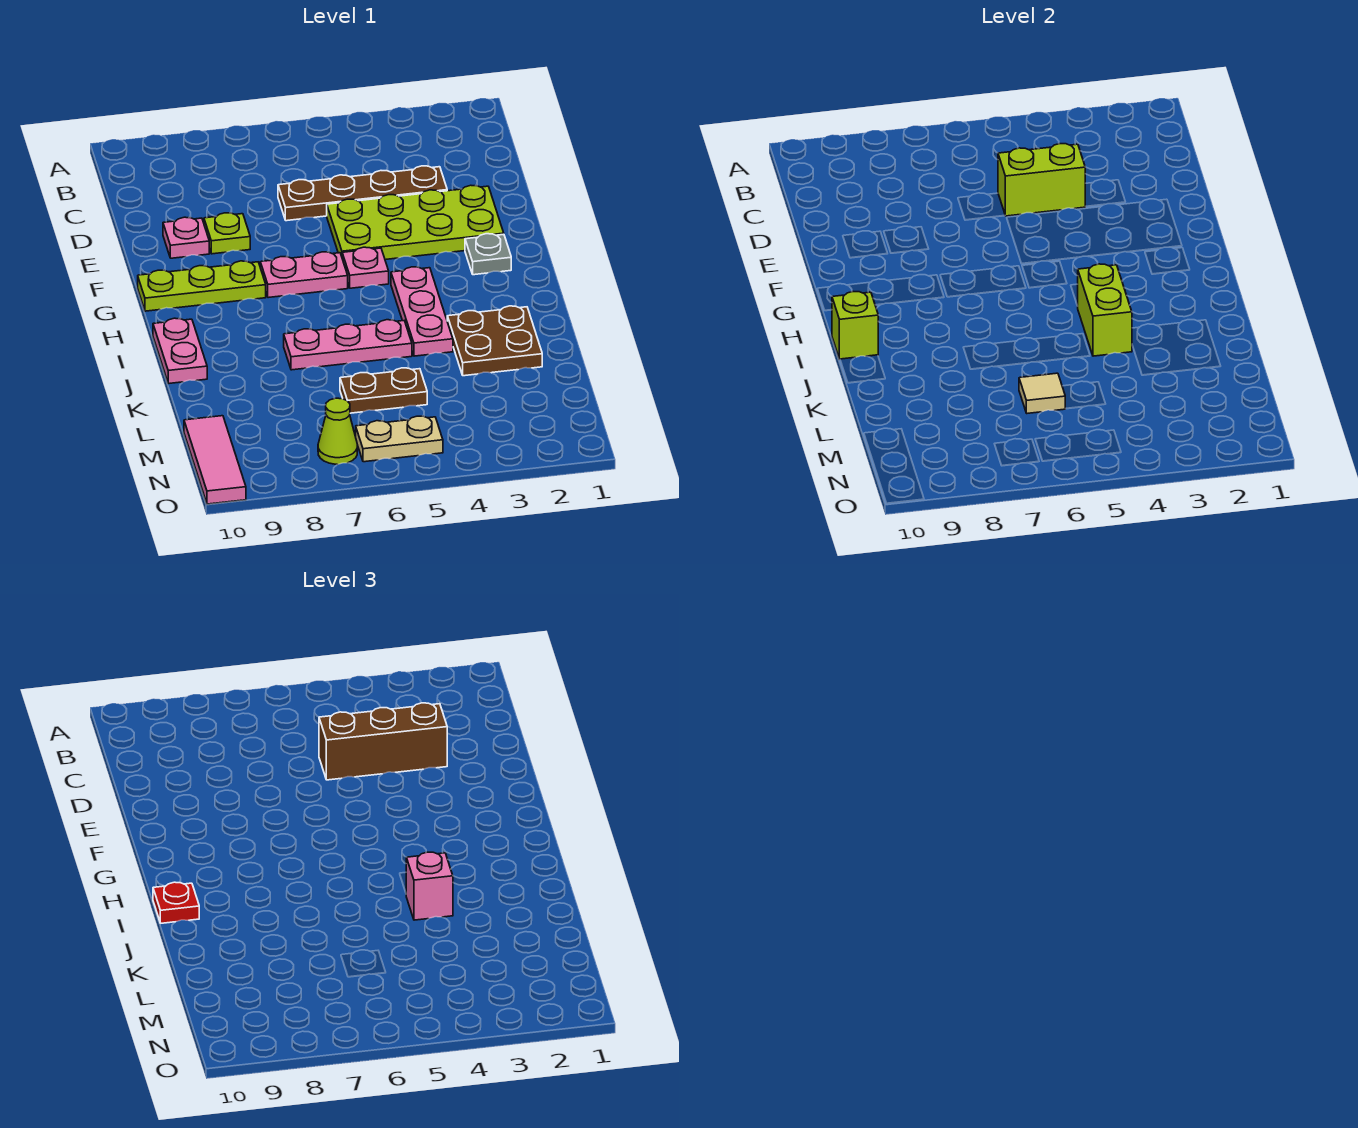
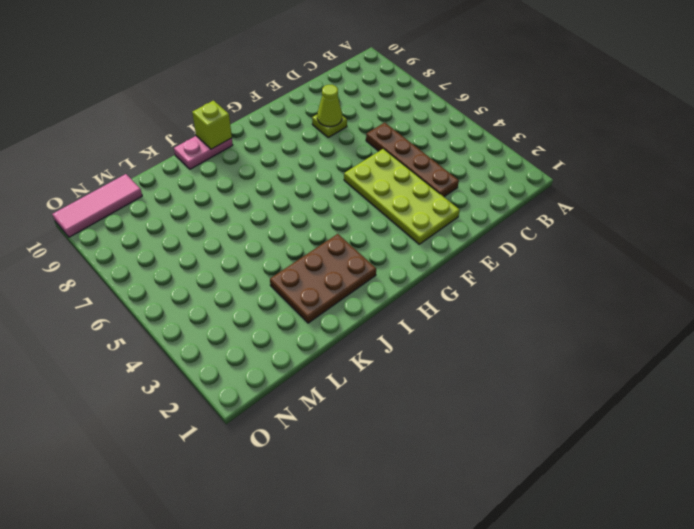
lime 1x1 cone [317,85,342,127] -> lime 1x1 cone moved to [318,398,357,464]
brown 2x3 plate [270,234,376,323] -> brown 2x2 plate [447,306,542,376]
none -> pink 1x1 plate [163,217,209,258]
none -> grey 1x1 plate [465,234,511,275]
none -> pink 1x1 plate [342,247,389,288]

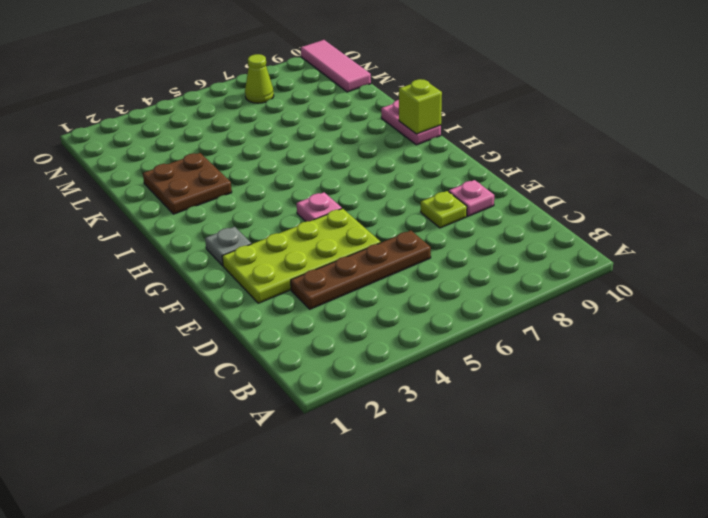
none -> pink 1x2 plate [260,252,348,298]
none -> lime 1x3 plate [138,261,266,311]
none -> pink 1x3 plate [391,267,453,356]

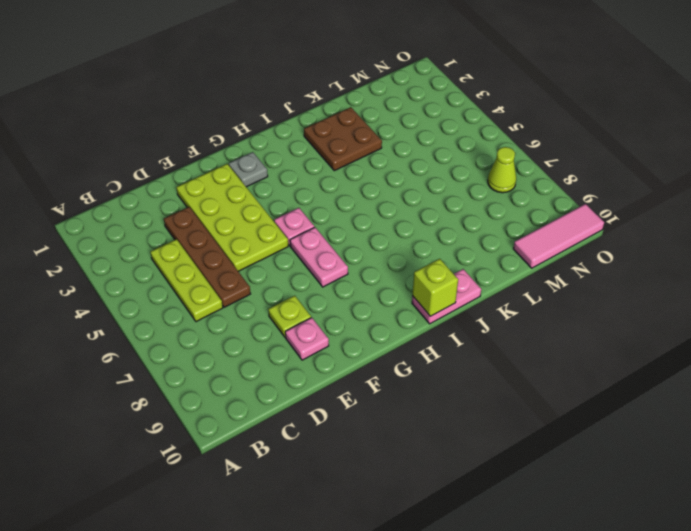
lime 1x3 plate [150,239,223,322] -> lime 1x3 plate moved to [138,261,266,311]
none -> pink 1x3 plate [391,267,453,356]
none -> pink 1x3 plate [284,320,412,370]
none -> brown 1x2 plate [340,368,427,413]

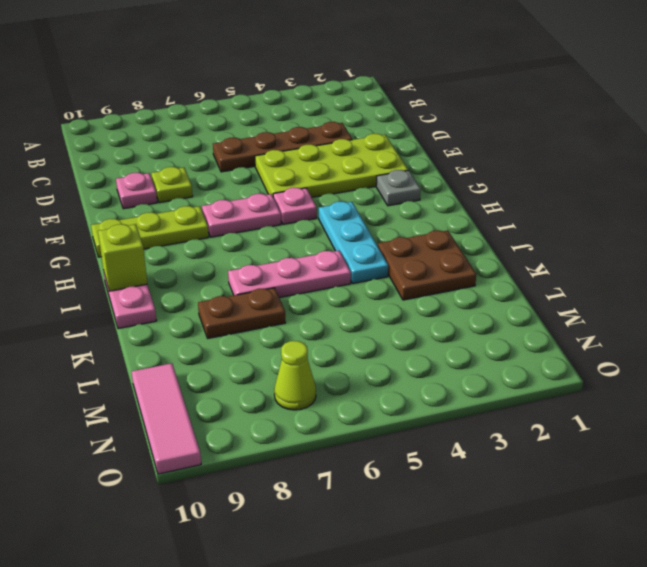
cyan 1x3 plate [319,202,388,284] -> pink 1x3 plate [391,267,453,356]
brown 1x2 plate [198,288,285,338] -> brown 1x2 plate moved to [340,368,427,413]
none -> tan 1x2 plate [356,416,443,462]
none -> lime 1x2 brick [998,144,1086,216]
none -> lime 1x2 brick [1078,264,1132,356]

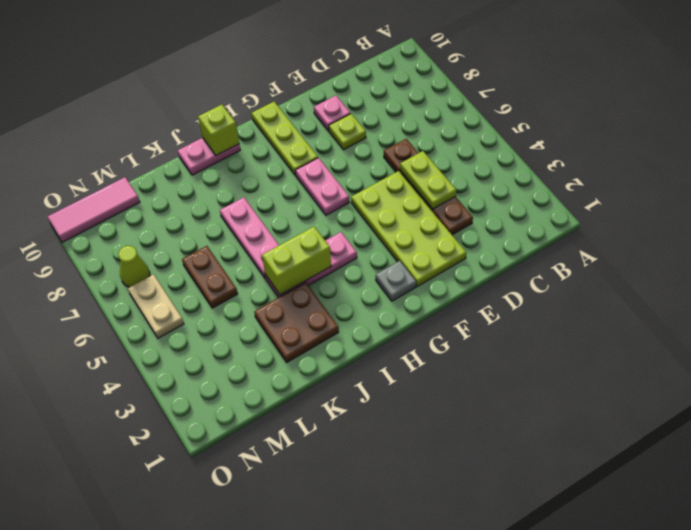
lime 1x2 plate [400,151,456,209] -> lime 1x2 brick [998,144,1086,216]
none -> pink 1x1 plate [342,247,389,288]
none -> tan 1x1 tile [1019,373,1065,413]
none -> brown 1x3 brick [319,703,447,780]

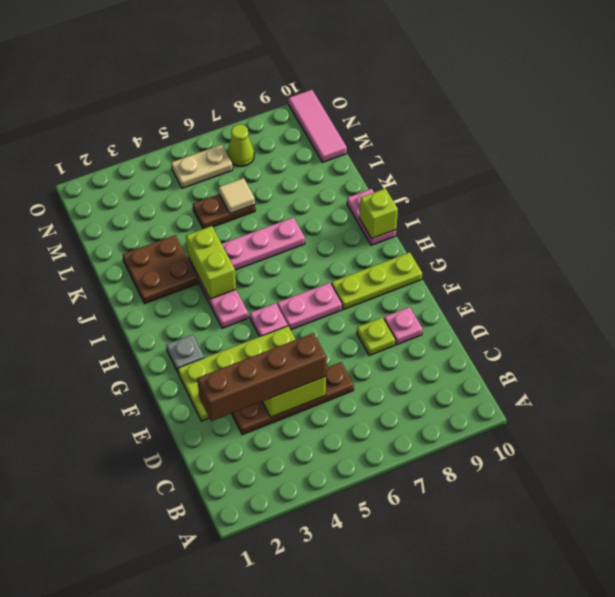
brown 1x4 brick [197,333,326,421] -> brown 1x3 brick [319,703,447,780]
none -> red 1x1 plate [153,882,199,923]
none -> pink 1x1 brick [406,852,453,920]

